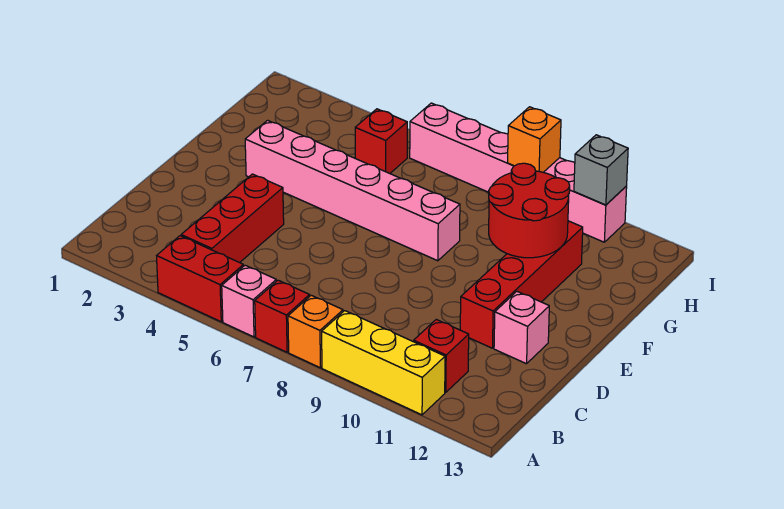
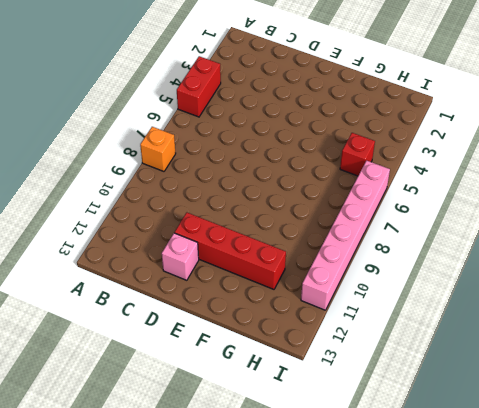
none -> pink 1x1 brick [222,265,276,337]
none -> red 1x1 brick [255,280,310,352]
none -> yellow 1x3 brick [322,311,445,415]

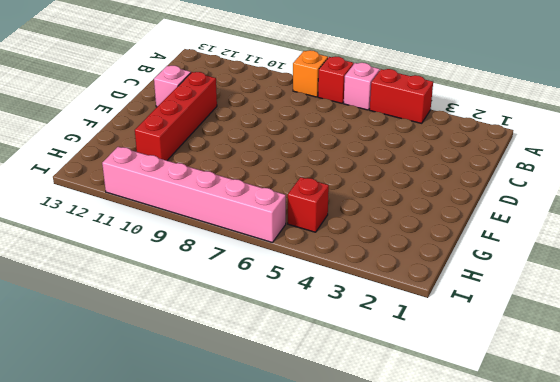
none -> yellow 1x3 brick [322,311,445,415]
none -> red 1x3 brick [181,174,284,263]
none -> red 1x1 brick [414,320,469,392]

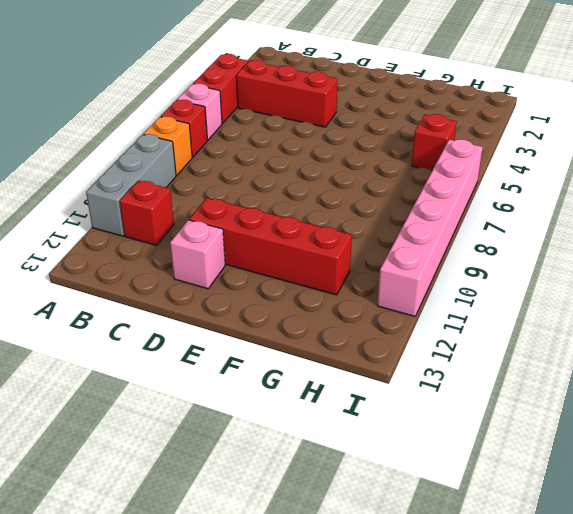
grey 1x3 brick [86,134,176,236] -> yellow 1x3 brick [322,311,445,415]
none -> pink 1x6 brick [245,120,460,261]
none -> red 2x2 round brick [489,163,570,258]
none -> orange 1x1 brick [508,107,561,172]

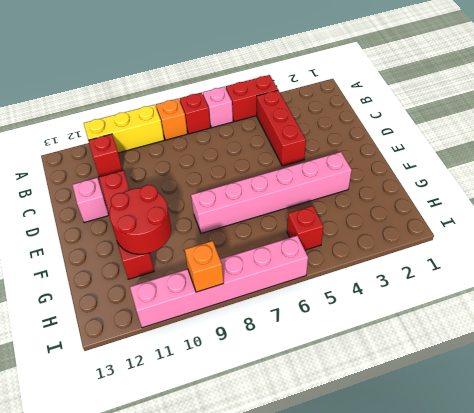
none -> grey 1x1 brick [574,135,628,205]

